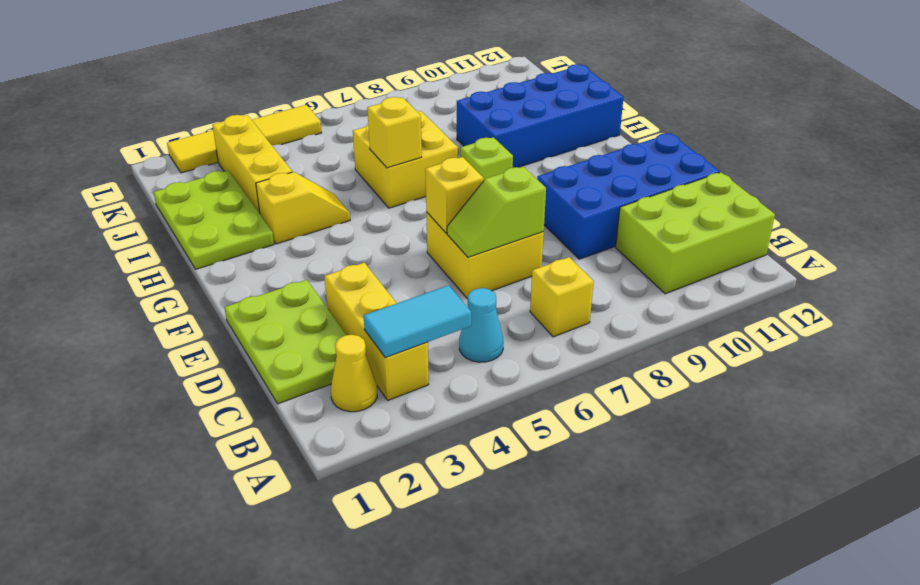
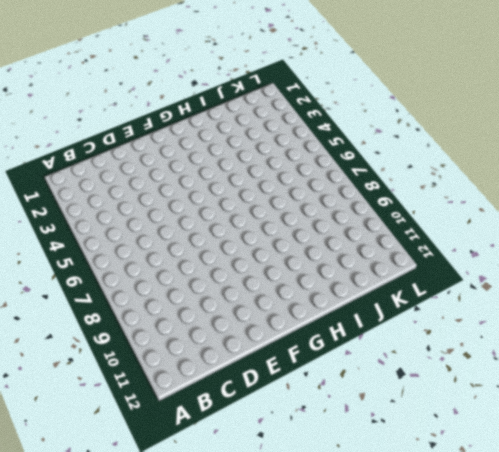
none -> yellow 1x1 cone [331,335,377,412]
none -> yellow 1x3 brick [324,263,429,400]
none -> cyan 1x1 cone [459,288,503,362]

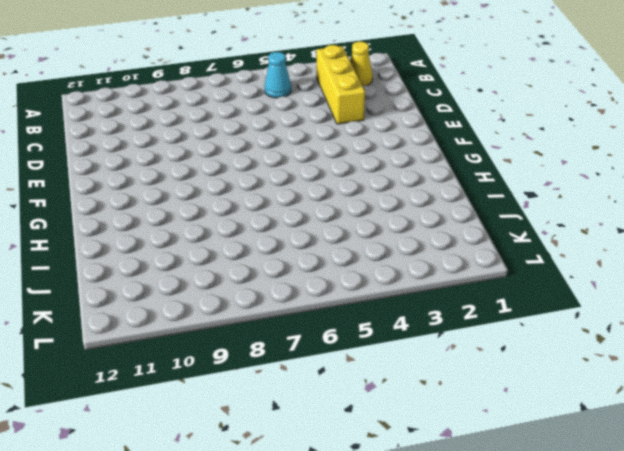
none -> yellow 1x1 brick [530,257,594,337]
none -> lime 2x3 brick [616,172,775,294]
none -> lime 2x3 plate [224,280,346,404]

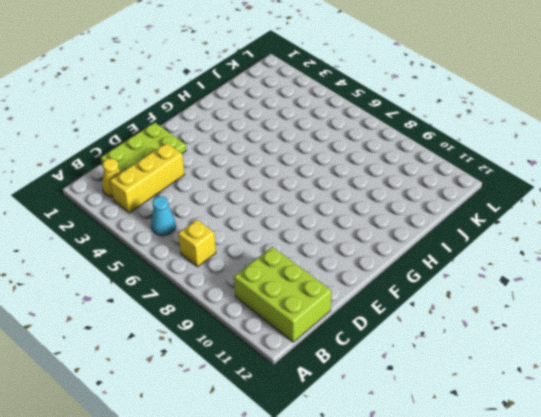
none -> yellow 2x2 brick [426,212,544,299]
none -> blue 2x4 brick [537,133,720,259]
none -> lime 1x1 brick [460,137,513,180]

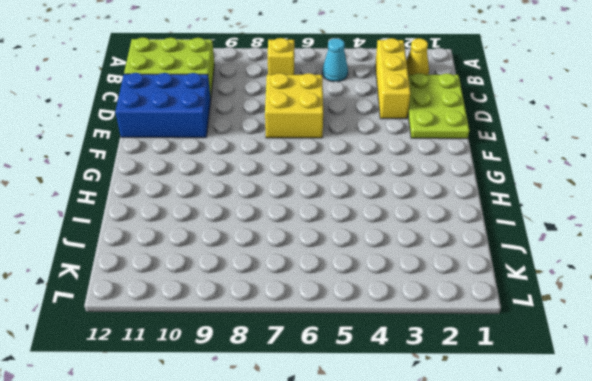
blue 2x3 brick [116,73,211,138] -> blue 2x4 brick [537,133,720,259]
none -> lime 1x1 brick [460,137,513,180]
none -> lime 2x3 plate [154,171,274,269]
none -> yellow 1x2 slope [256,172,350,244]

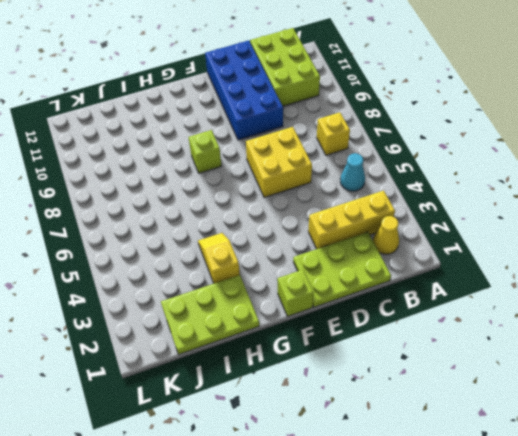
lime 1x1 brick [278,270,314,316] -> none
none -> yellow 2x2 brick [353,111,458,208]
none -> blue 2x4 brick [457,64,624,168]
none -> yellow 1x3 brick [213,115,292,214]

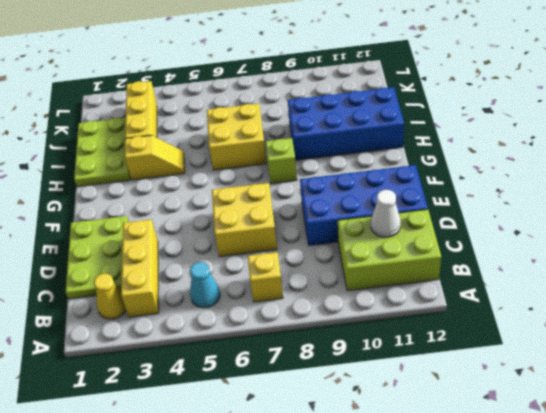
white 1x1 cone [371,190,401,237] -> none
none -> yellow 1x4 tile [167,105,322,173]
none -> cyan 1x2 tile [364,285,471,358]
none -> lime 1x2 slope [447,167,546,257]

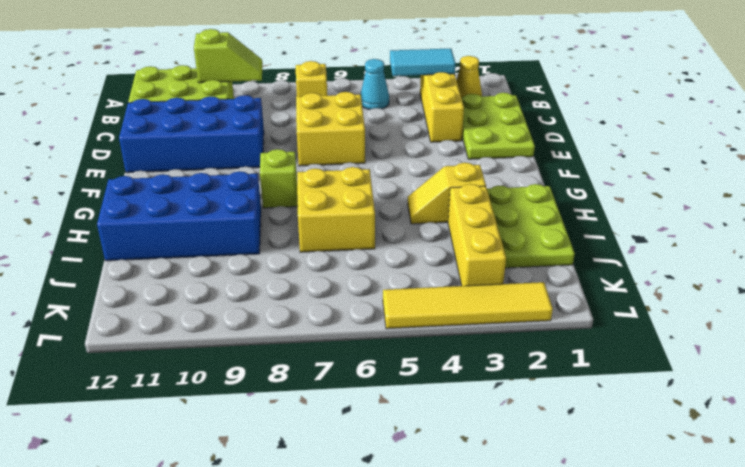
lime 1x2 slope [194,29,262,83] -> lime 1x2 slope moved to [447,167,546,257]
none -> yellow 1x1 brick [425,157,484,233]
none -> yellow 1x1 brick [367,97,422,168]

